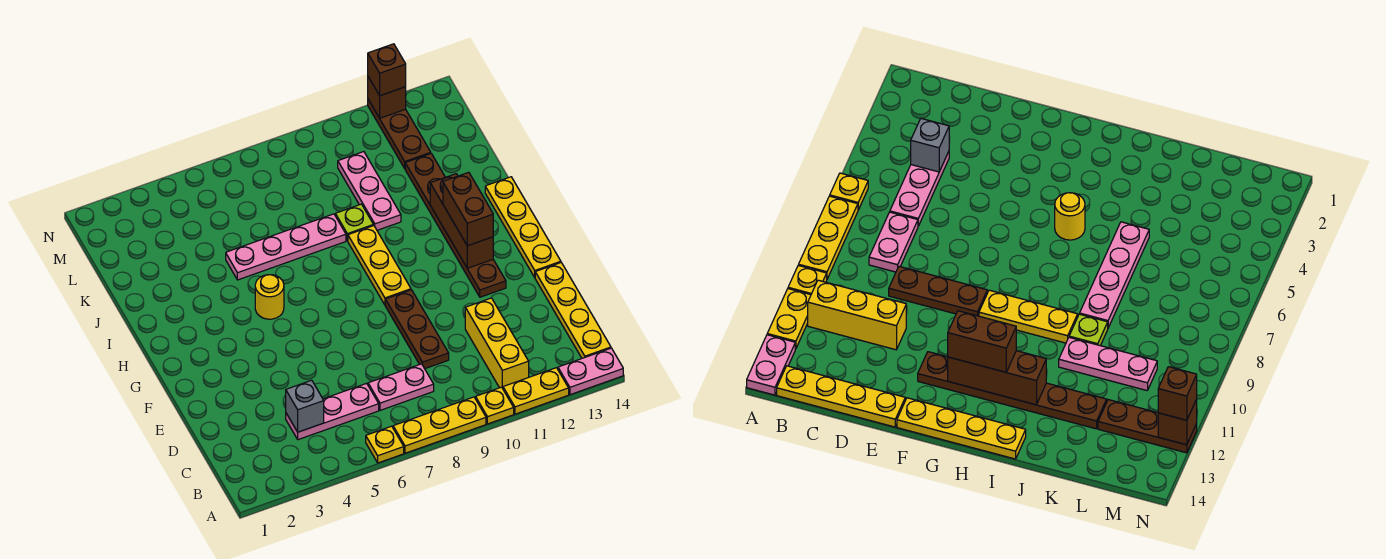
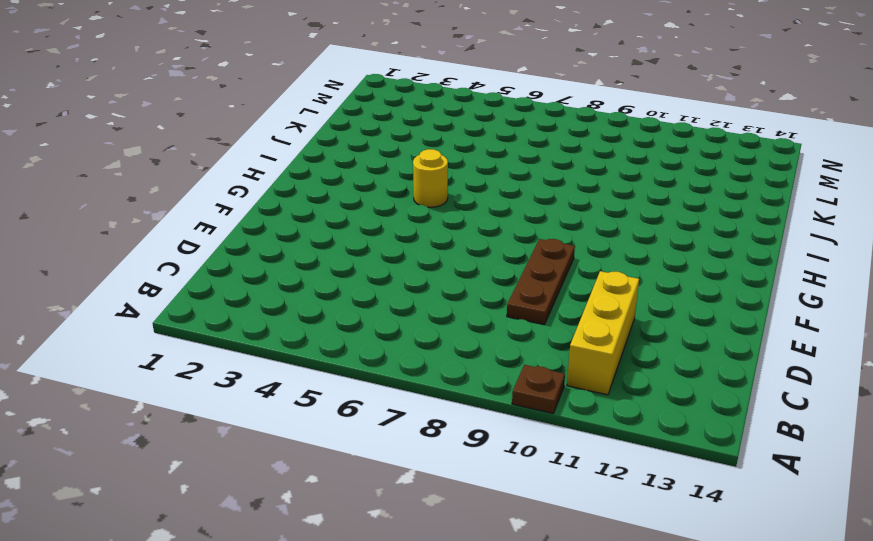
brown 1x1 plate [512,365,565,413] -> yellow 1x1 plate [476,387,514,424]
none -> yellow 1x1 plate [366,426,404,463]
none -> yellow 1x3 plate [393,397,486,453]
none -> yellow 1x2 plate [503,368,569,414]

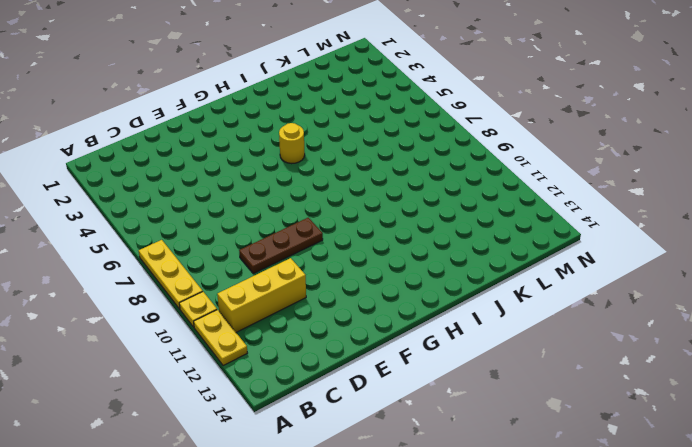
none -> yellow 1x1 plate [366,426,404,463]
none -> pink 1x2 plate [558,348,623,395]
none -> yellow 1x4 plate [535,263,611,358]

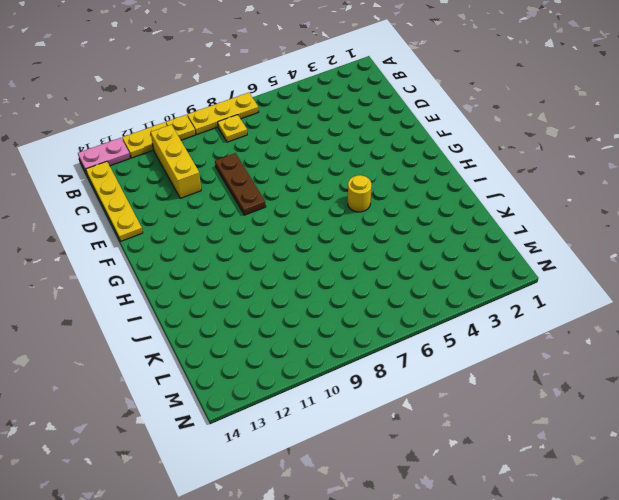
yellow 1x1 plate [218,115,247,142] -> yellow 1x1 plate moved to [366,426,404,463]
none -> pink 1x3 plate [286,383,379,440]
none -> pink 1x2 plate [368,364,434,410]
none -> brown 1x6 plate [405,154,506,297]

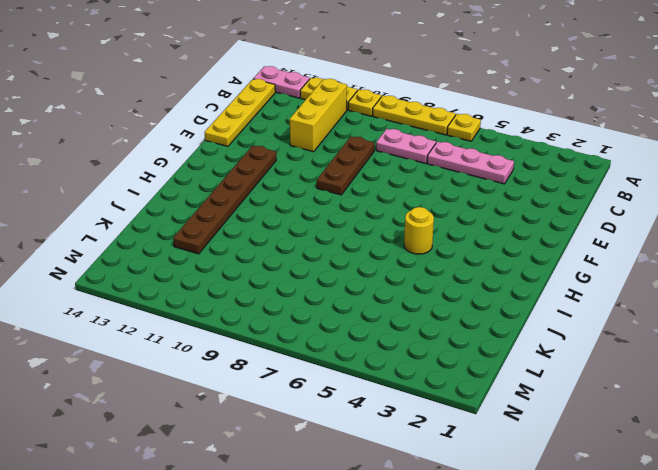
none -> yellow 1x4 plate [485,177,561,277]
none -> yellow 1x3 plate [348,226,411,305]
none -> pink 1x4 plate [226,214,346,280]

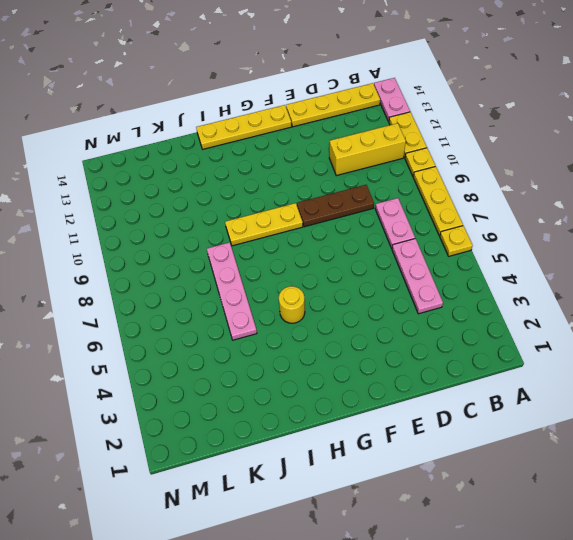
none -> brown 1x6 plate [405,154,506,297]
none -> lime 1x1 plate [335,204,373,241]
none -> pink 1x3 plate [338,152,401,230]

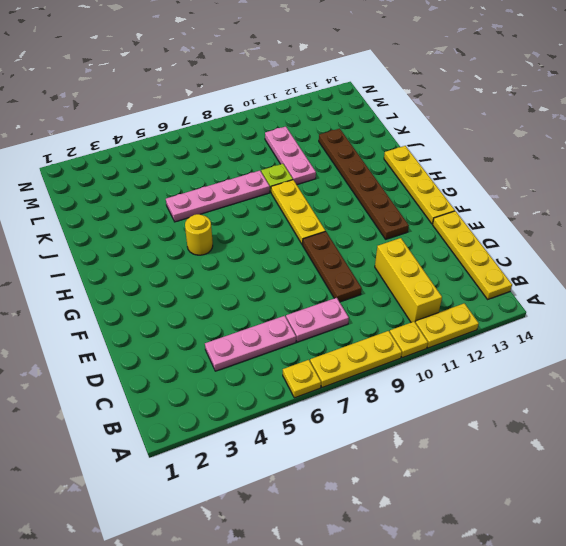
none -> pink 1x2 plate [558,348,623,395]
none -> brown 1x3 plate [368,100,431,168]
none -> grey 1x1 brick [286,380,324,432]

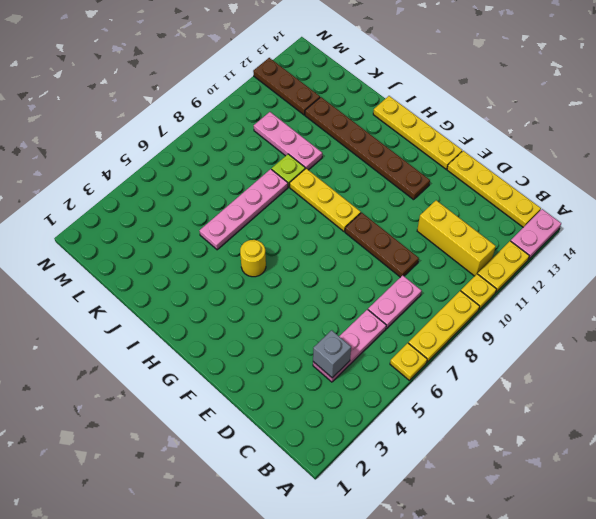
none -> brown 1x3 brick [430,174,493,268]
none -> brown 1x1 brick [368,77,406,118]
none -> brown 1x2 brick [443,172,493,246]

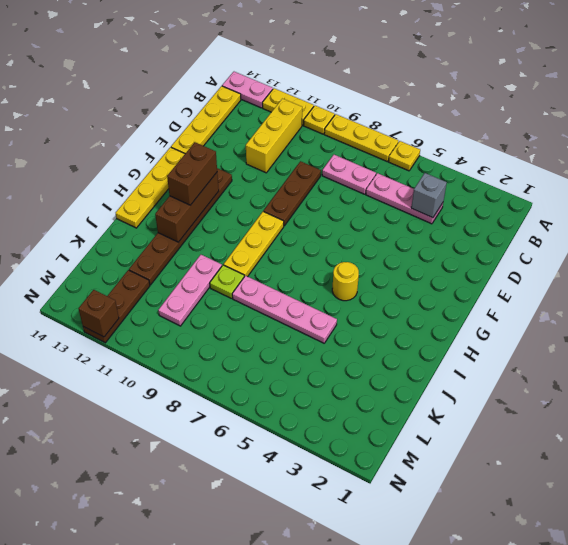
none -> brown 1x1 brick [368,44,406,96]

